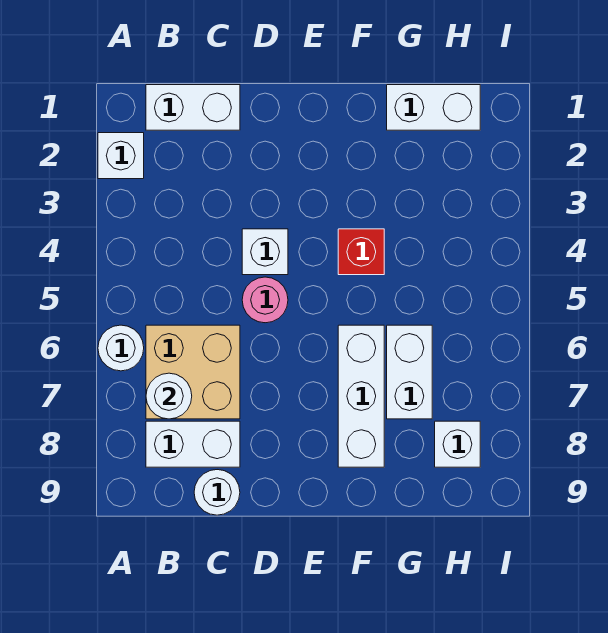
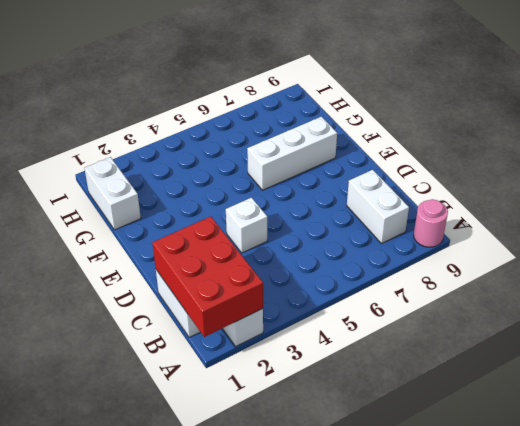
red 2x3 brick [153,216,263,337] -> none
pink 1x1 round brick [414,199,448,247] -> pink 1x1 round brick moved to [242,277,288,323]
none -> white 1x1 round brick [98,325,144,371]
none -> tan 2x2 brick [146,325,240,419]
none -> white 1x1 round brick [194,470,240,515]

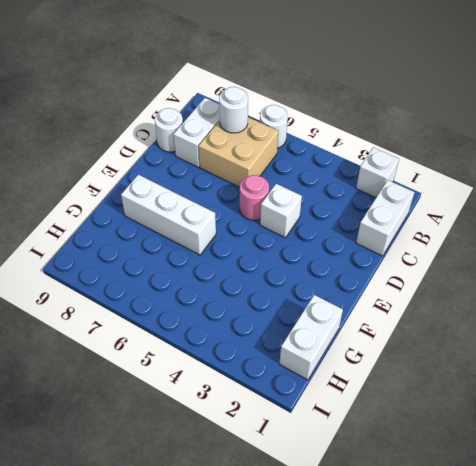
none -> red 1x1 brick [338,229,384,275]
none -> white 1x2 brick [387,325,432,419]
none -> white 1x1 brick [435,421,480,467]

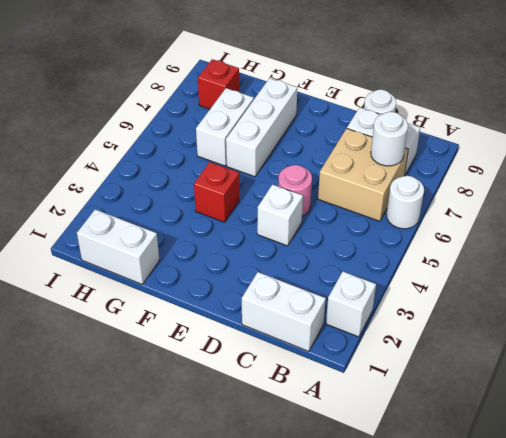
red 1x1 brick [198,59,239,109] -> white 1x1 brick [435,421,480,467]

